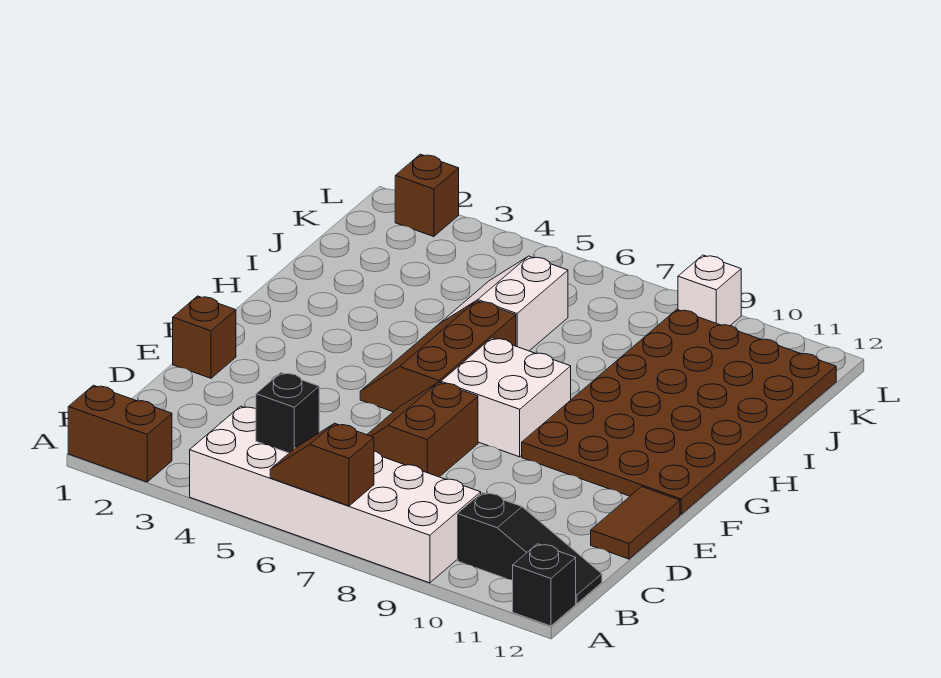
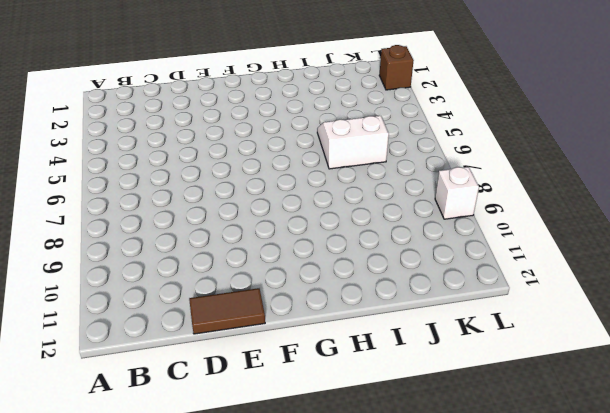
none -> brown 1x2 brick [68,385,172,482]
none -> white 2x6 brick [190,406,481,583]
none -> black 1x1 brick [513,544,576,626]

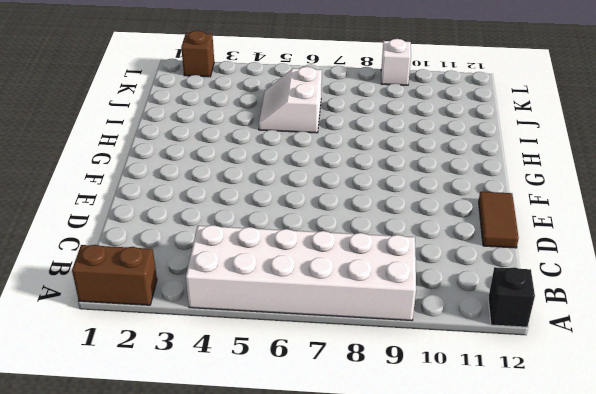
none -> black 1x3 slope [458,493,602,604]
none -> brown 2x2 slope [367,382,478,477]
none -> brown 1x1 brick [173,296,236,378]

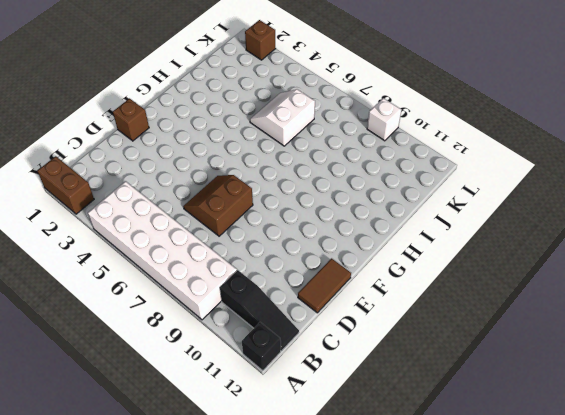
none -> brown 2x3 slope [360,301,516,412]
none -> white 2x2 brick [441,338,571,457]
none -> brown 4x6 plate [522,310,836,514]

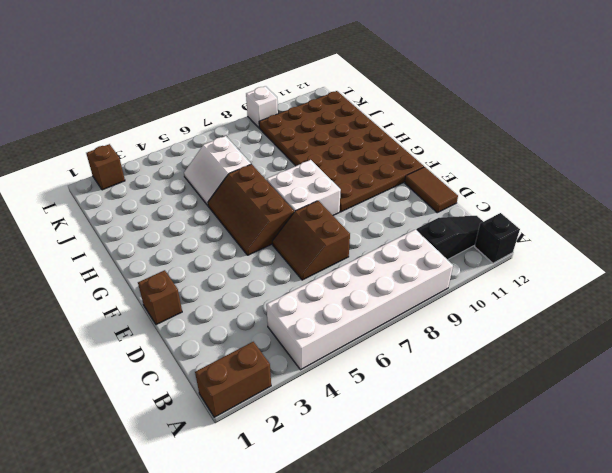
none -> brown 1x2 slope [270,423,374,506]
none -> black 1x1 brick [256,373,319,453]

